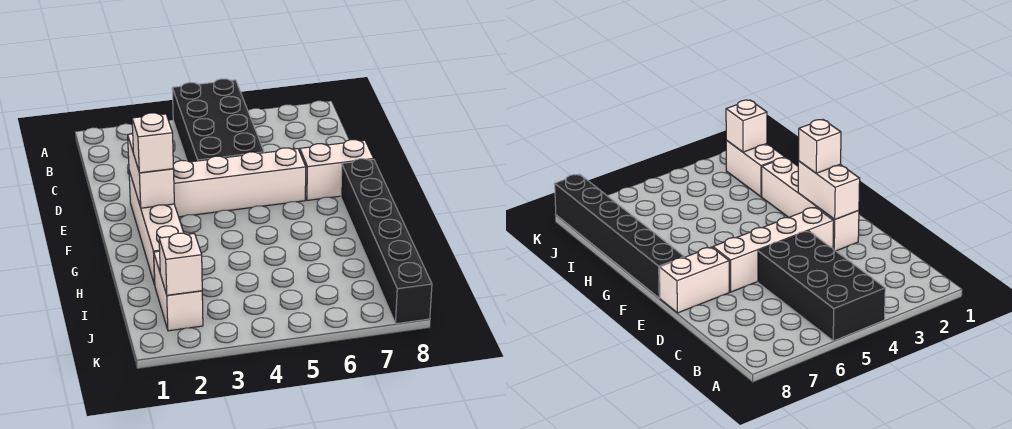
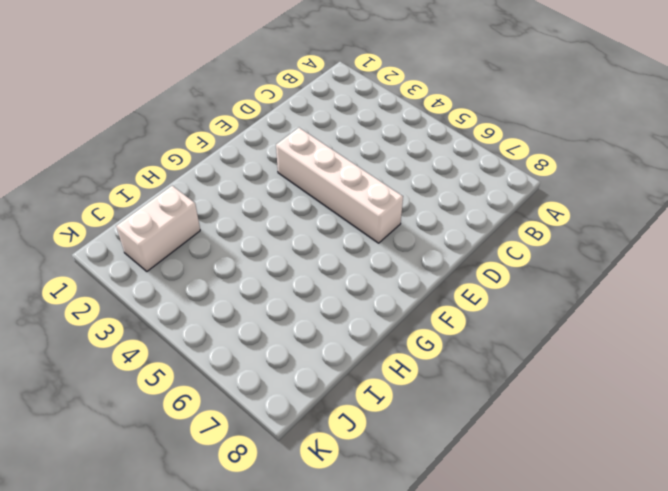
none -> black 2x4 brick [172,79,264,162]
none -> white 1x4 brick [129,171,184,285]

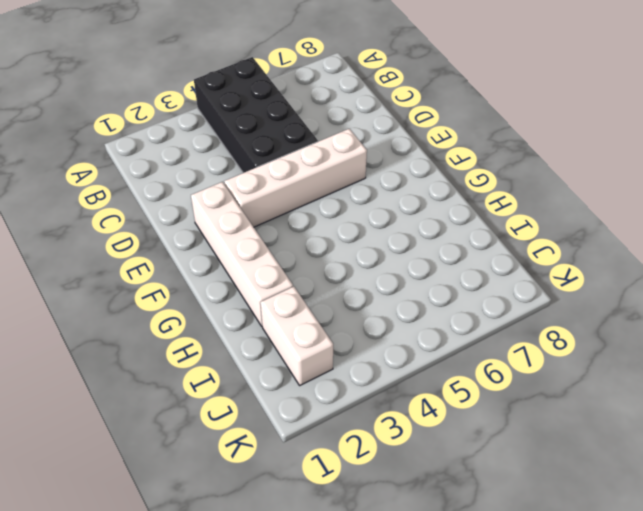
none -> white 1x2 brick [300,140,373,200]
none -> black 1x6 brick [341,159,432,324]

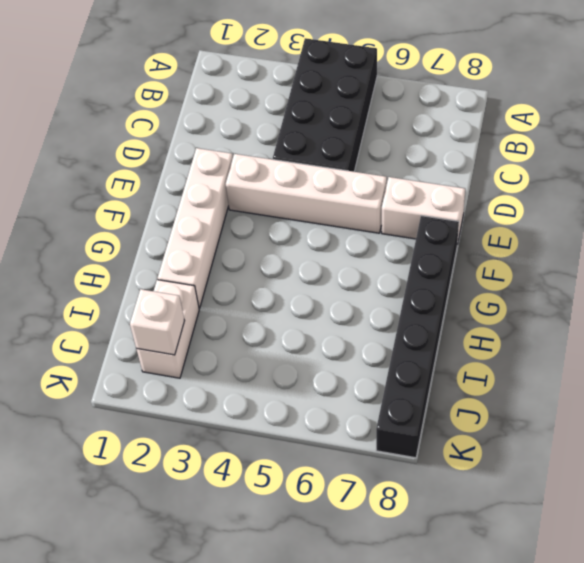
none -> white 1x2 brick [128,134,174,208]
none -> white 1x1 brick [132,113,174,173]

